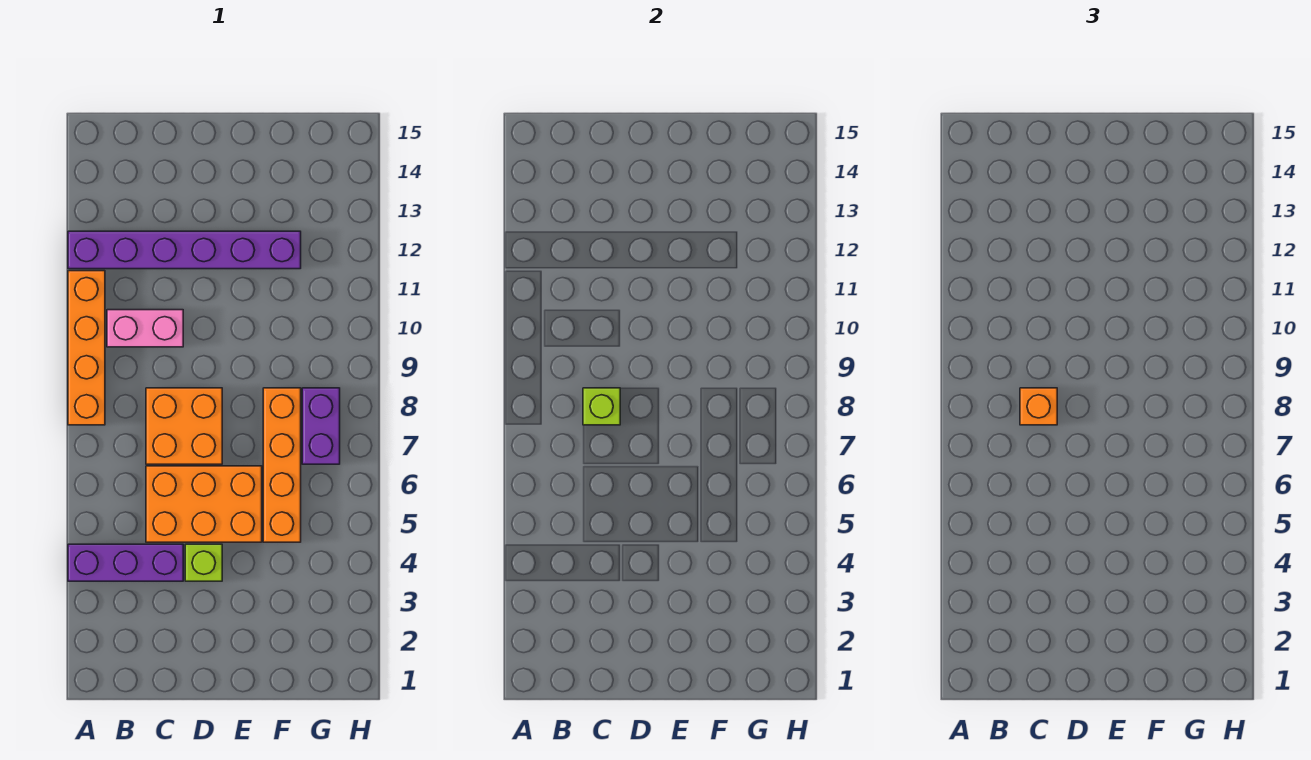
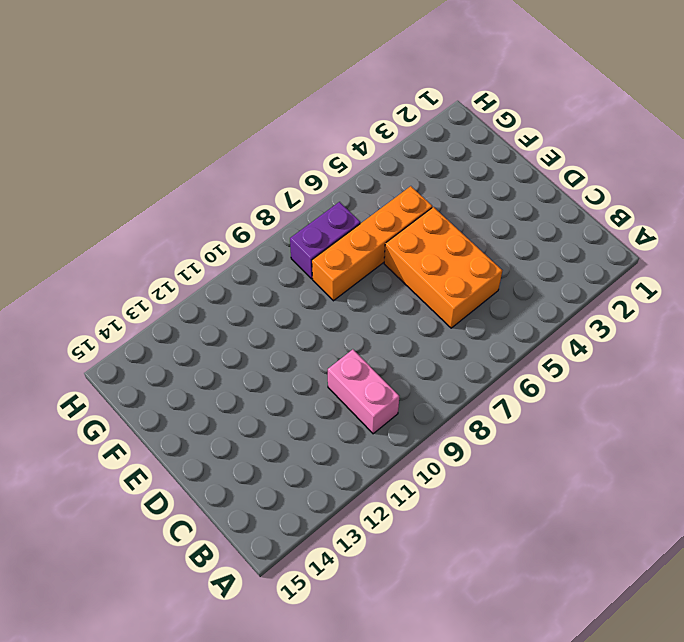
none -> purple 1x3 brick [68,544,183,581]
none -> orange 1x4 brick [68,271,105,425]

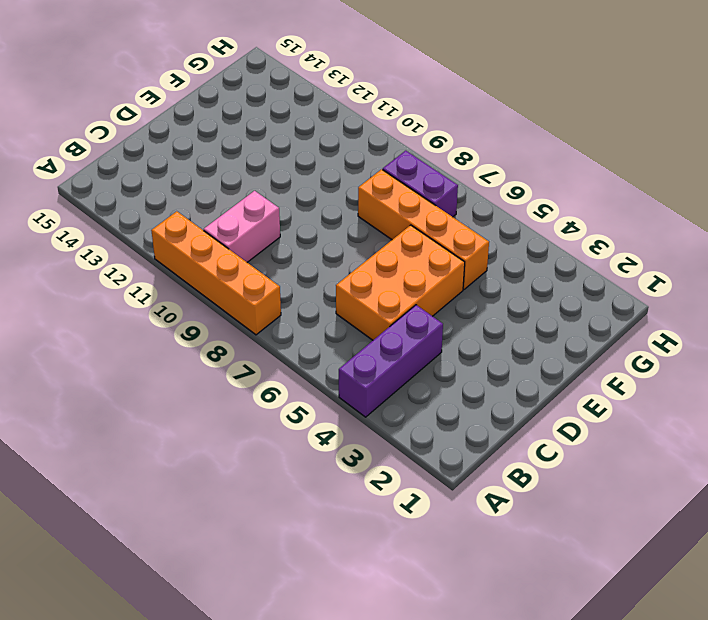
none -> purple 1x6 brick [68,231,301,269]
none -> orange 2x2 brick [146,388,222,464]

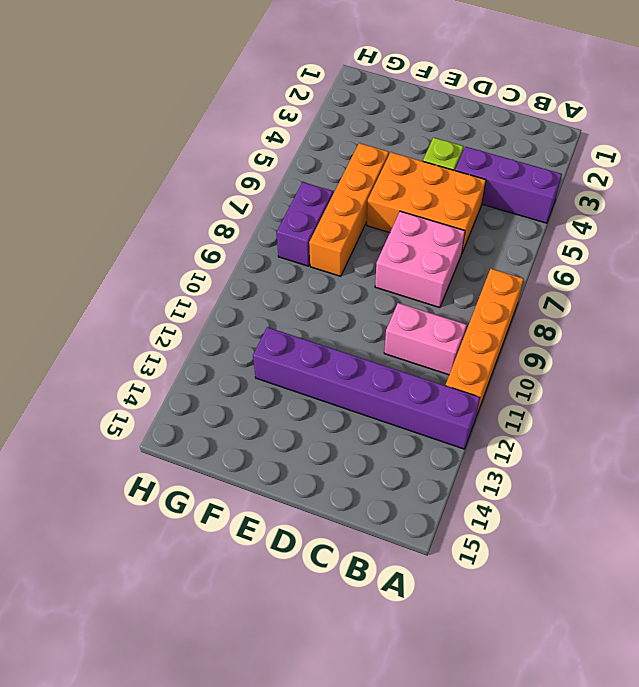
pink 2x2 brick [375,211,465,308] -> orange 2x2 brick [146,388,222,464]
none -> lime 1x1 brick [583,388,620,425]
none -> orange 1x1 brick [1020,388,1057,425]

